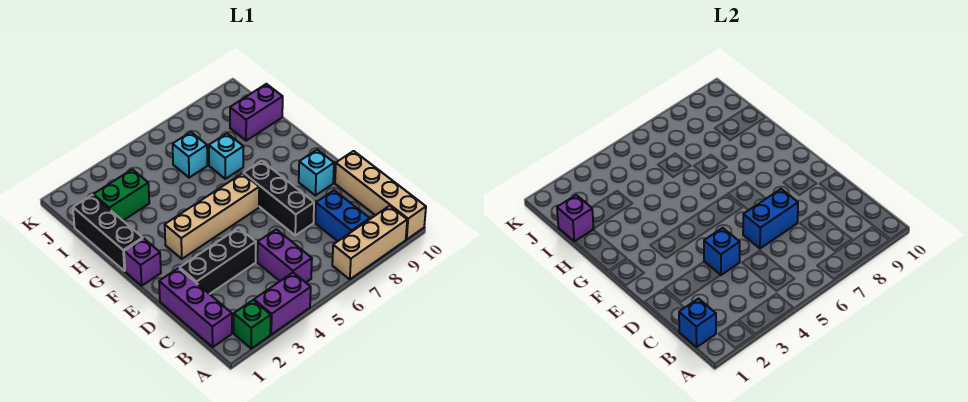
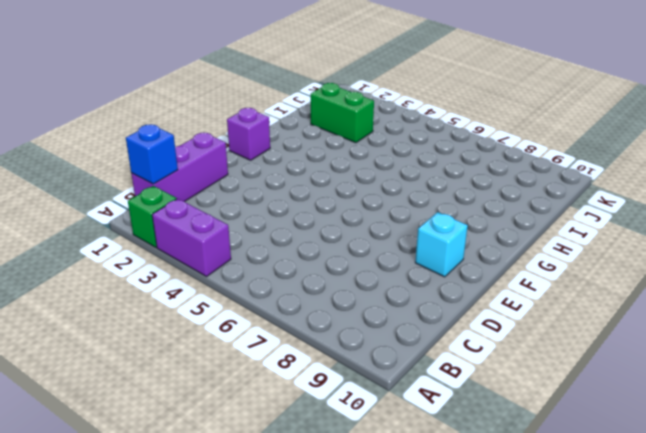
none -> tan 1x3 brick [332,206,407,279]
none -> tan 1x4 brick [335,151,426,239]
none -> purple 1x2 brick [257,229,312,282]

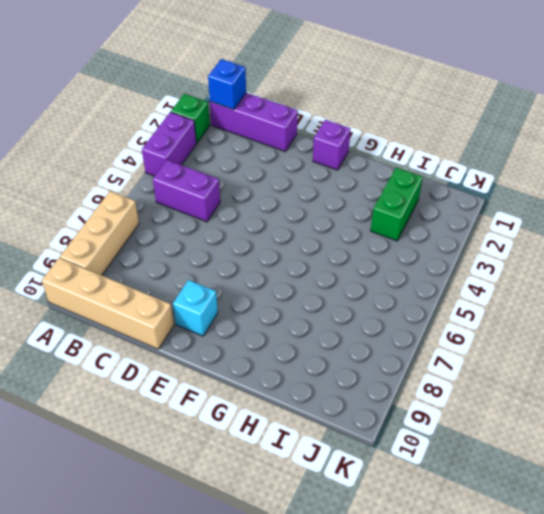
none -> blue 1x2 brick [315,190,370,241]
none -> black 1x3 brick [180,228,256,294]
none -> black 1x3 brick [243,161,314,235]

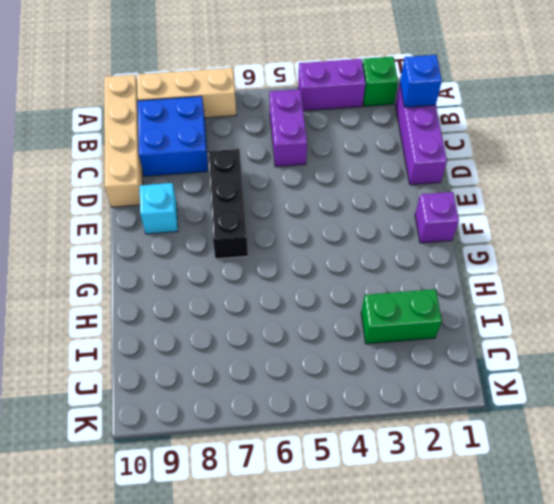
blue 2x2 brick [138,96,208,176] -> blue 1x2 brick [315,190,370,241]
none -> black 1x3 brick [180,228,256,294]
none -> tan 1x4 brick [165,173,259,259]
none -> black 1x3 brick [73,195,143,271]

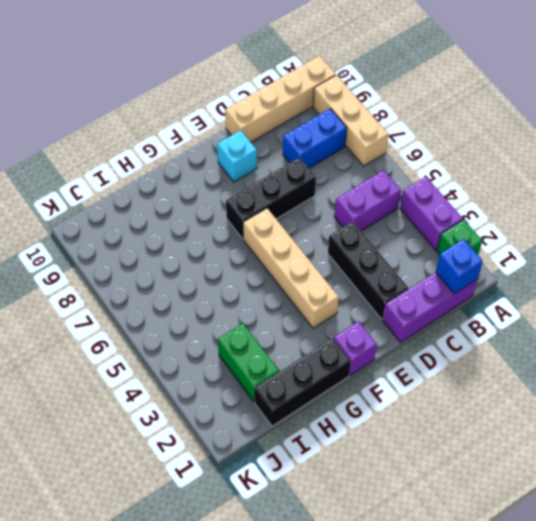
none -> cyan 1x1 brick [209,134,243,179]
none -> cyan 1x1 brick [173,132,207,178]
none -> purple 1x2 brick [230,84,283,141]

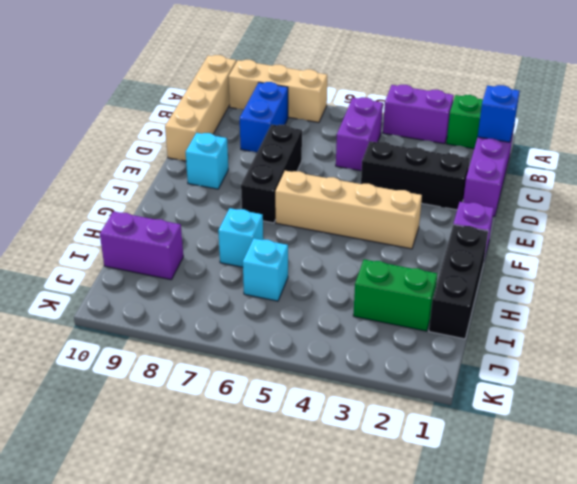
none -> blue 1x1 brick [704,228,740,275]
none -> blue 1x2 brick [743,189,798,248]
none -> purple 1x1 brick [557,195,594,242]

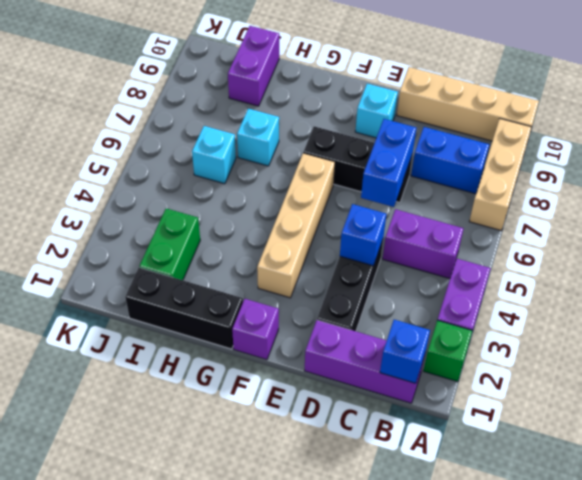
none -> purple 1x1 brick [557,195,594,242]

